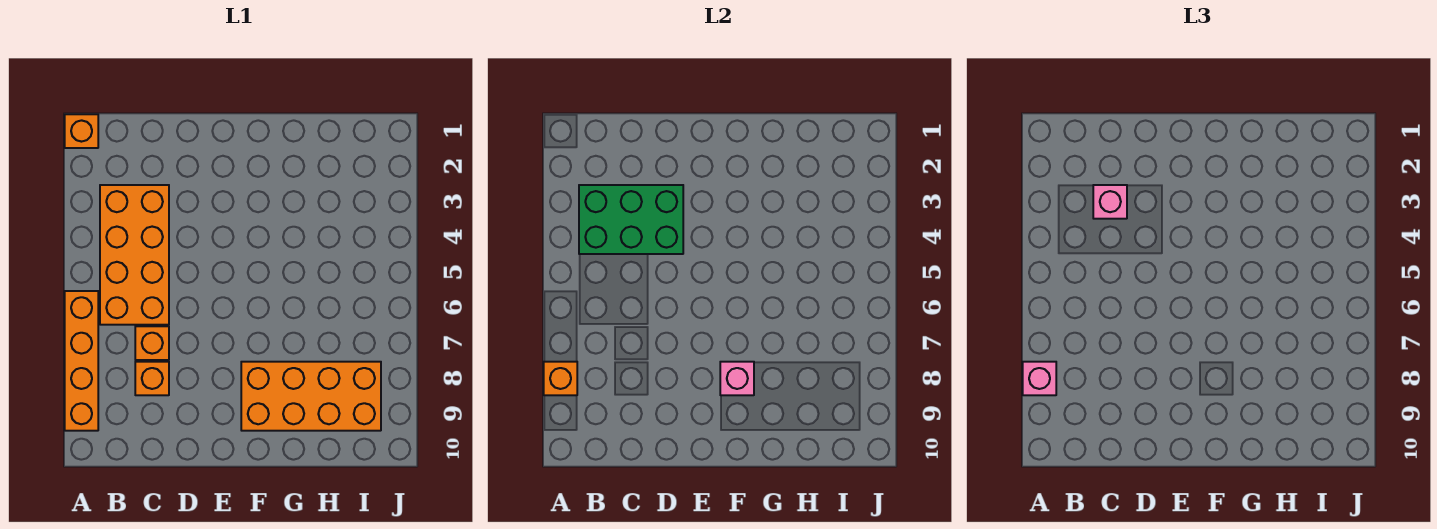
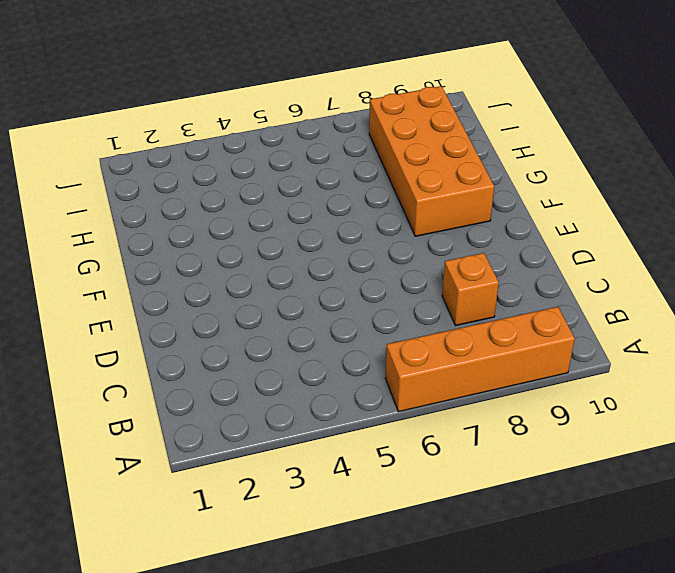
none -> orange 1x1 brick [65,114,98,148]
none -> orange 2x4 brick [100,185,169,325]

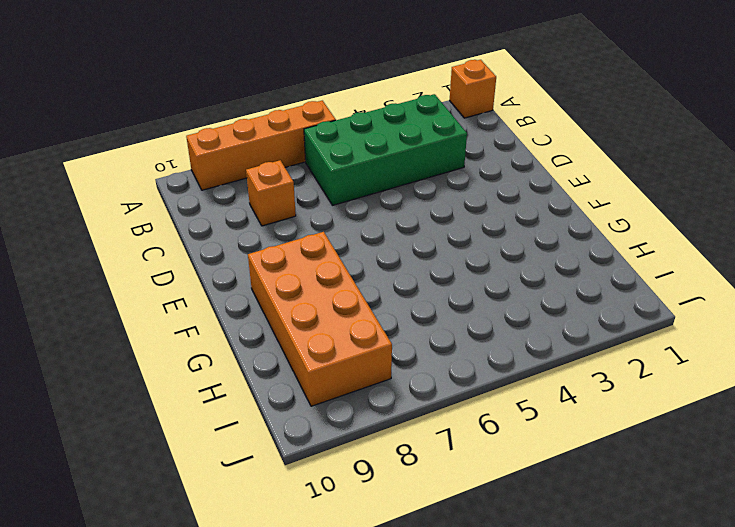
green 2x4 brick [304,94,467,205] -> orange 2x4 brick [100,185,169,325]
none -> orange 1x1 brick [135,326,169,360]
none -> orange 1x1 brick [544,362,577,395]

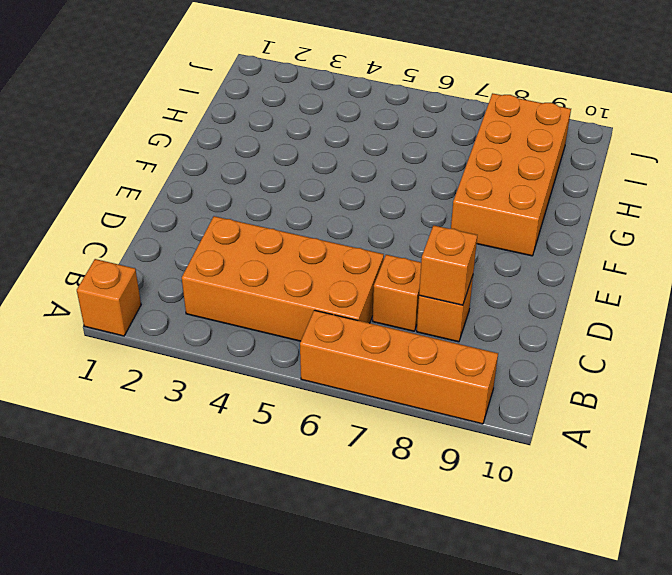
orange 1x1 brick [419,225,477,305] -> orange 1x1 brick moved to [544,362,577,395]
none -> green 2x3 brick [579,185,683,254]
none -> pink 1x1 brick [720,362,754,395]

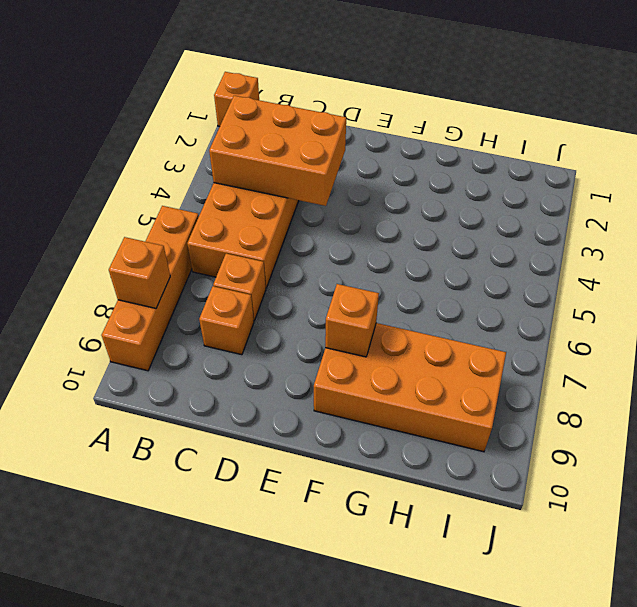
orange 2x3 brick [209,96,346,206] -> green 2x3 brick [579,185,683,254]
orange 1x1 brick [325,284,379,357] -> pink 1x1 brick [720,362,754,395]
none -> pink 1x1 brick [1023,362,1056,395]
none -> pink 1x1 brick [1093,185,1127,219]

